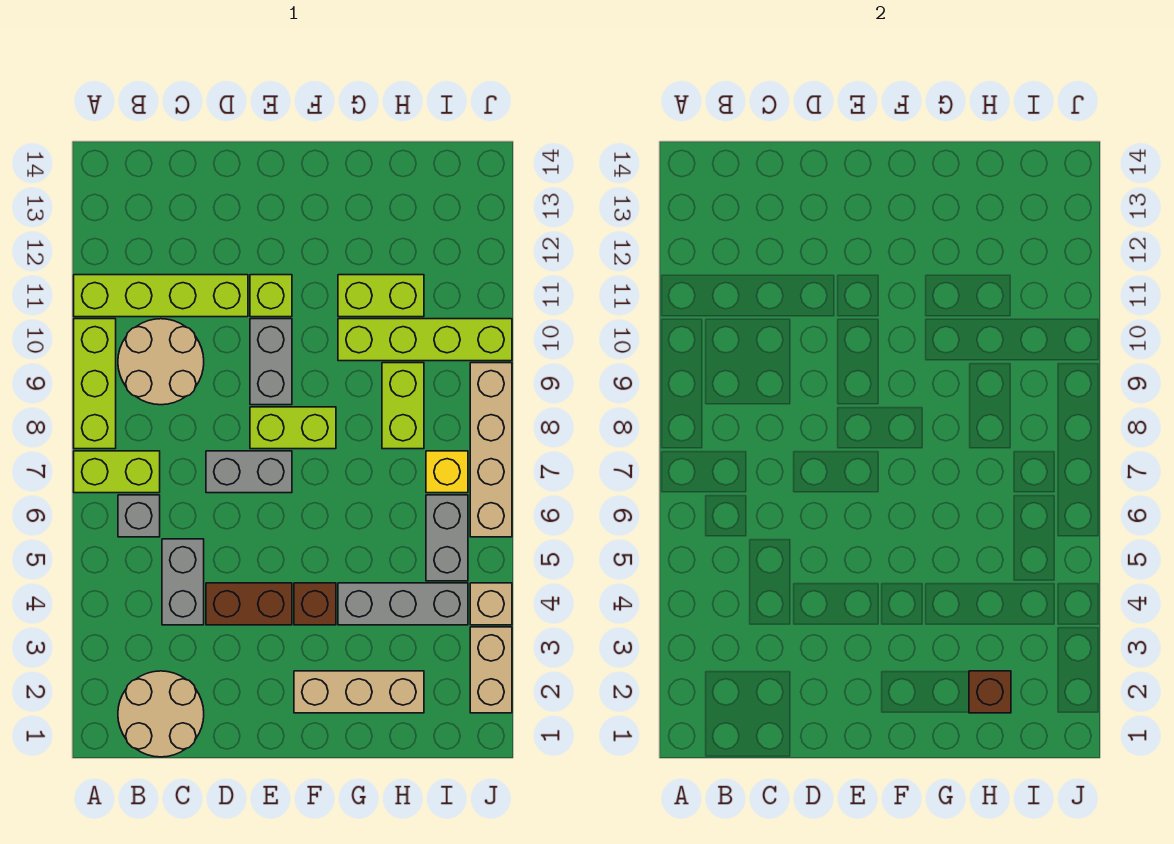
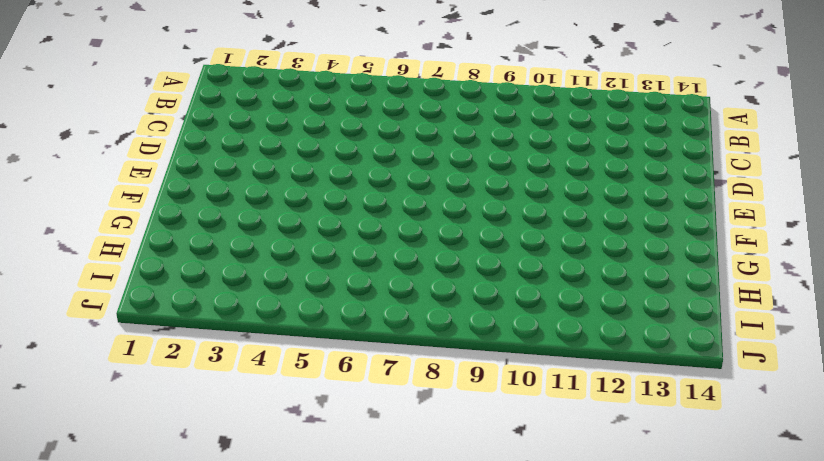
none -> lime 1x2 brick [74,451,160,493]
none -> lime 1x3 brick [74,319,116,449]
none -> lime 1x4 brick [74,275,248,317]

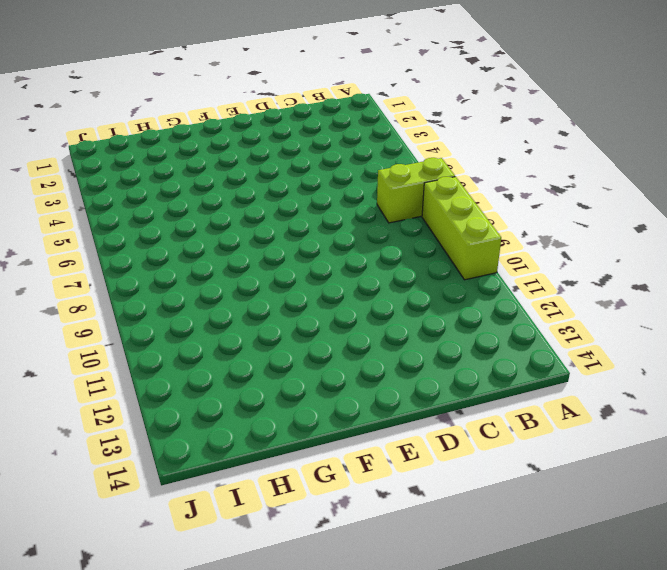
none -> lime 1x4 brick [74,275,248,317]
none -> tan 2x2 round brick [118,671,204,757]
none -> grey 1x1 brick [118,495,160,537]

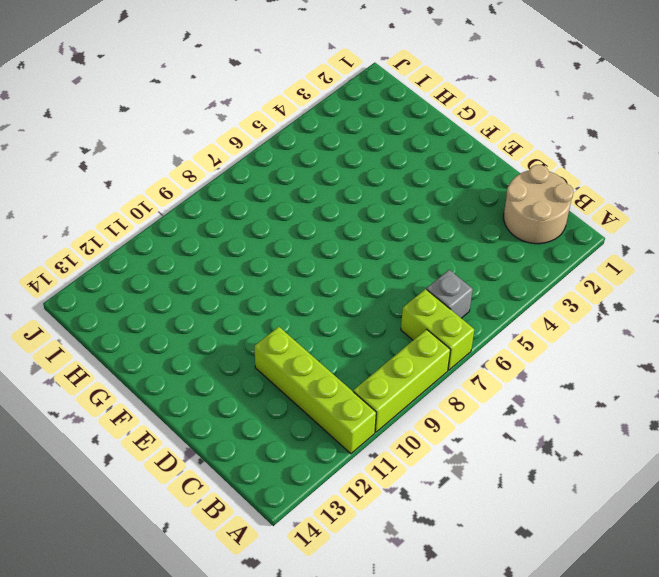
none -> tan 2x2 round brick [118,319,204,405]
none -> grey 1x2 brick [162,539,204,625]
none -> brown 1x2 brick [206,583,292,625]

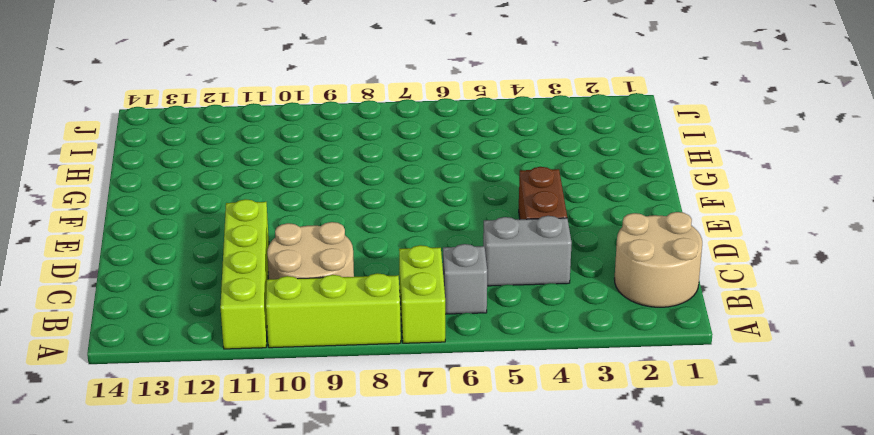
none -> grey 1x2 brick [206,451,292,493]
none -> lime 1x2 brick [250,407,336,449]
none -> grey 1x2 brick [250,319,292,405]

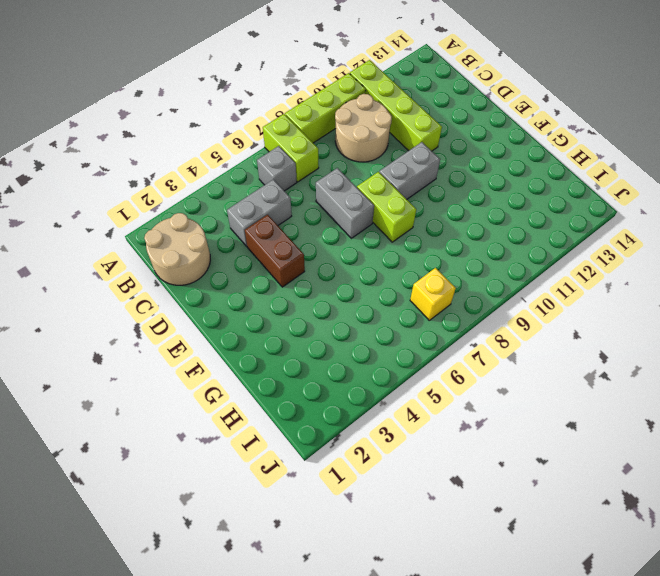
none -> lime 1x1 brick [250,275,292,317]
none -> tan 1x3 brick [294,671,424,713]
none -> brown 1x1 brick [294,583,336,625]

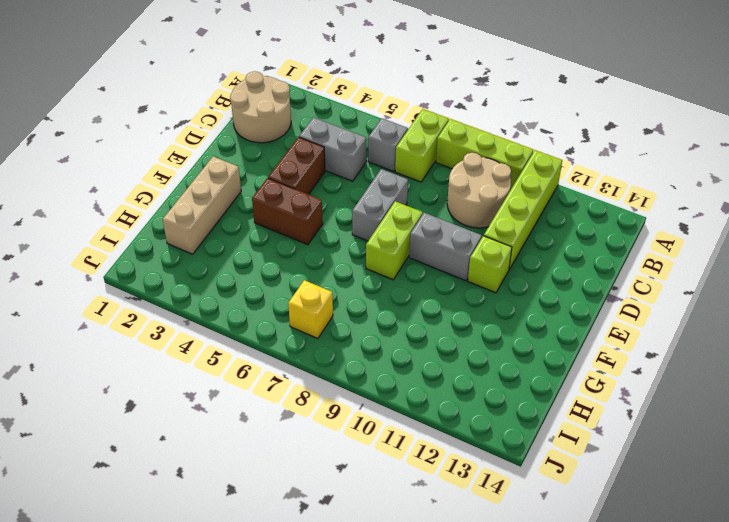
brown 1x2 brick [252,178,323,245] -> brown 1x1 brick [294,583,336,625]
none -> grey 1x3 brick [338,583,468,625]
none -> lime 1x4 brick [338,319,512,361]
none -> lime 1x2 brick [338,275,424,317]

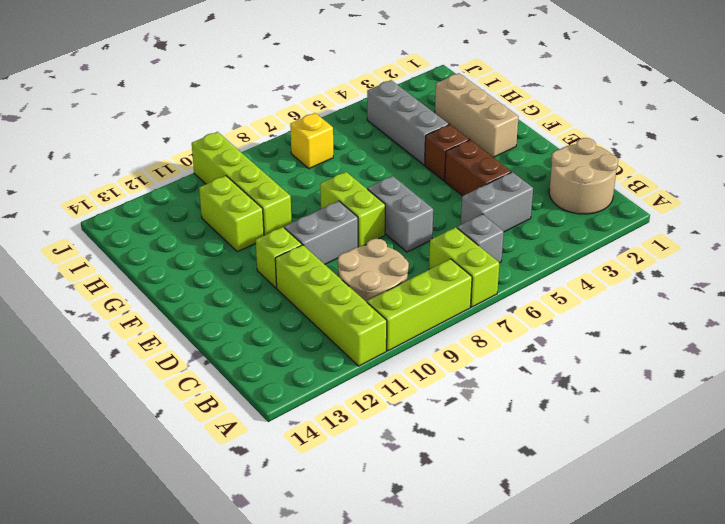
none -> lime 1x2 brick [382,363,424,449]
none -> grey 1x2 brick [426,495,468,581]
none -> tan 1x2 brick [470,627,512,713]

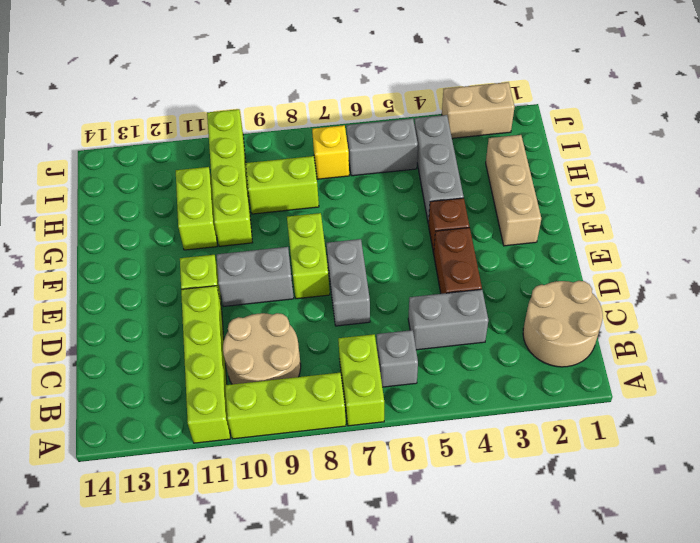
none -> tan 1x1 brick [470,583,512,625]
none -> tan 1x4 brick [470,363,512,537]
none -> brown 1x1 brick [969,671,1011,713]

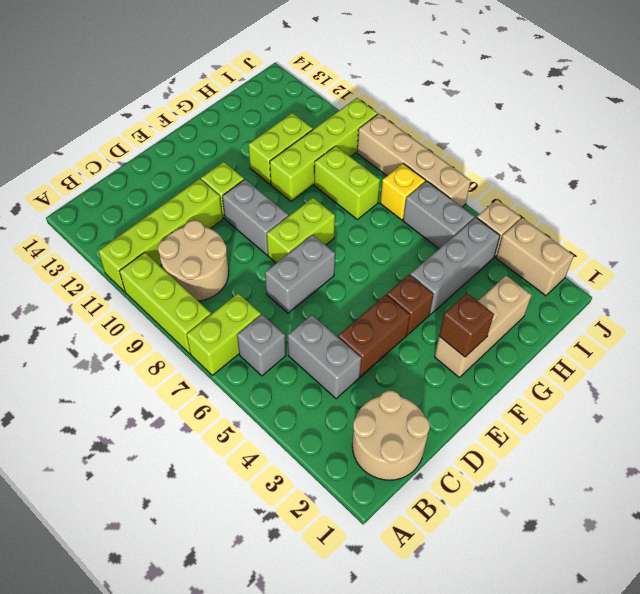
brown 1x1 brick [439,293,494,357] -> brown 1x1 brick moved to [969,671,1011,713]

